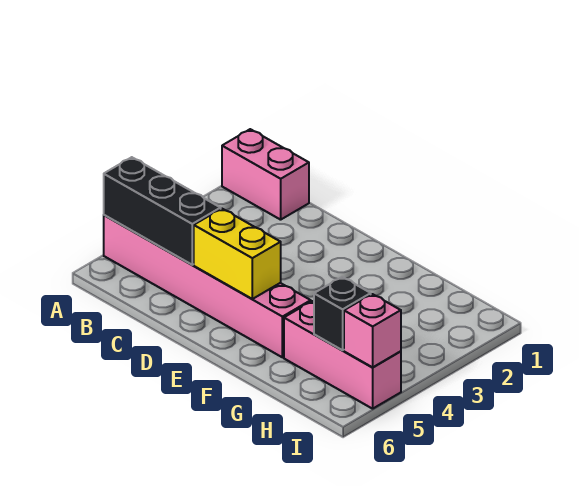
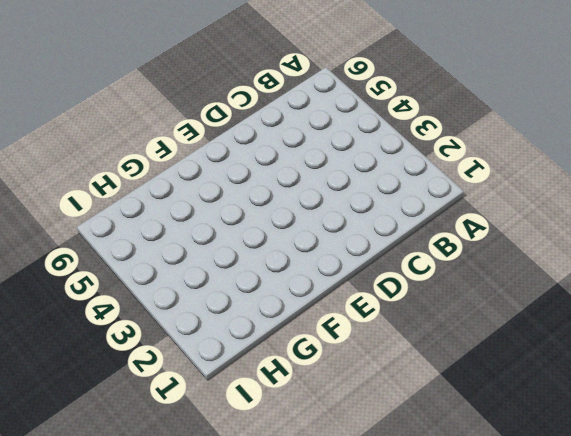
none -> pink 1x2 brick [222,129,309,220]
none -> pink 1x6 brick [104,215,311,357]

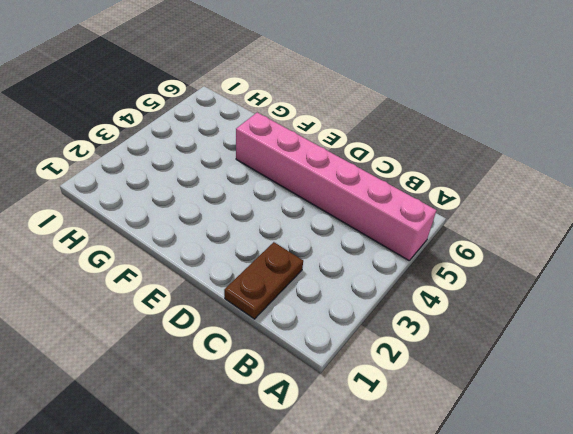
brown 1x2 plate [224,242,303,319] -> none
none -> pink 1x2 brick [222,129,309,220]
none -> pink 1x3 brick [284,301,401,409]

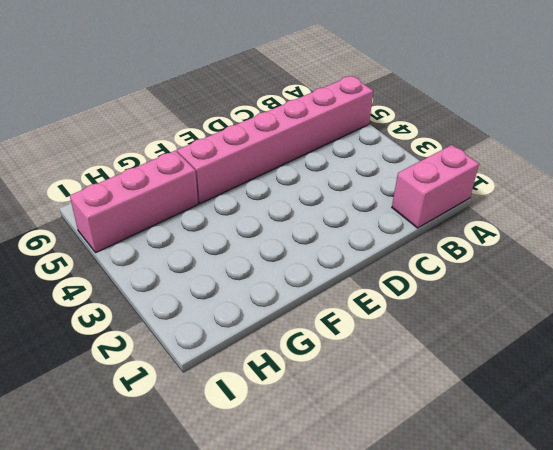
none -> black 1x3 brick [104,157,221,265]
none -> yellow 1x2 brick [194,209,281,299]

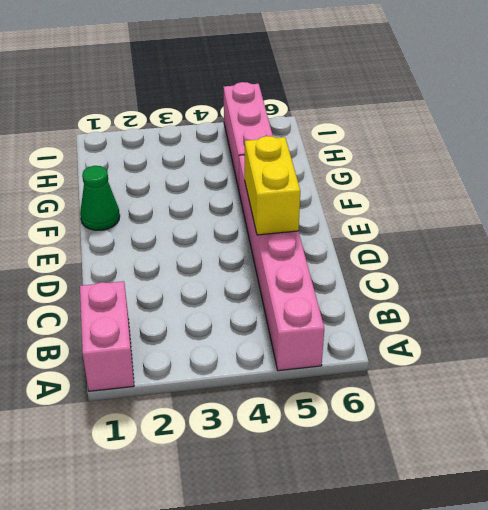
green 1x1 cone [80,166,120,230] -> none
none -> black 1x3 brick [104,157,221,265]
none -> black 1x1 brick [314,277,371,350]

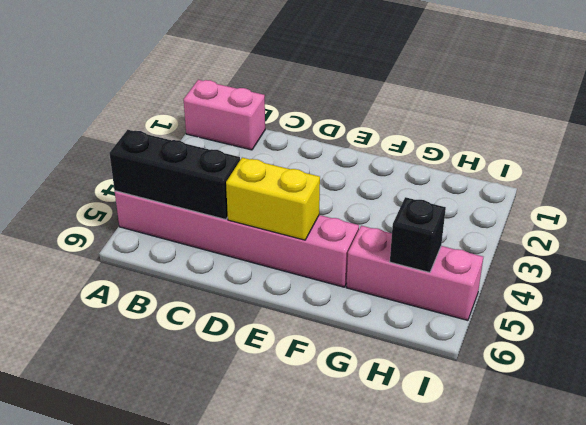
none -> pink 1x1 brick [344,294,401,367]

